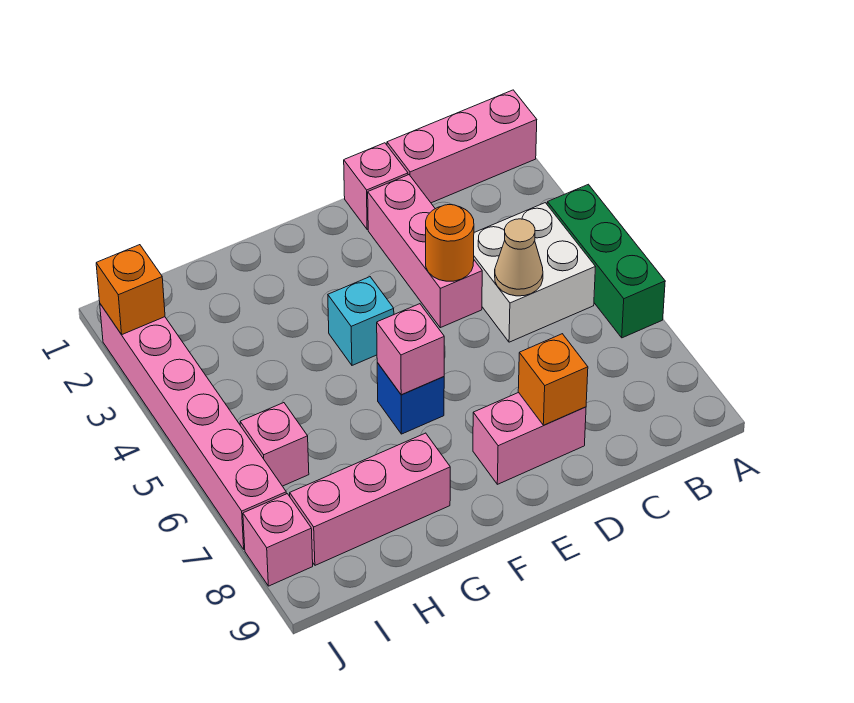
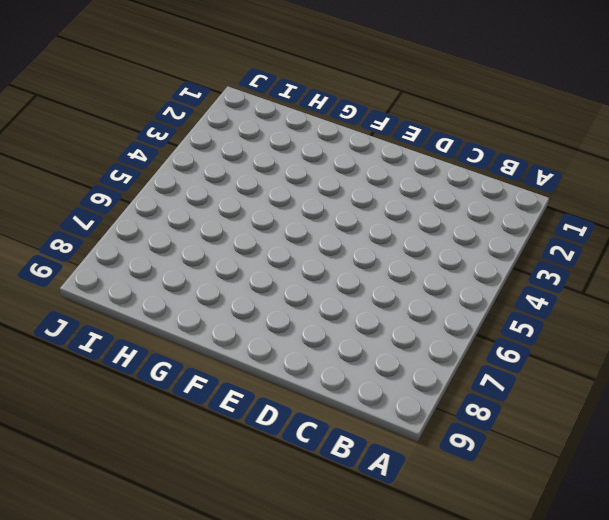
none -> pink 1x3 brick [387,90,537,203]
none -> green 1x3 brick [547,184,665,338]
none -> white 2x2 brick [474,203,595,342]

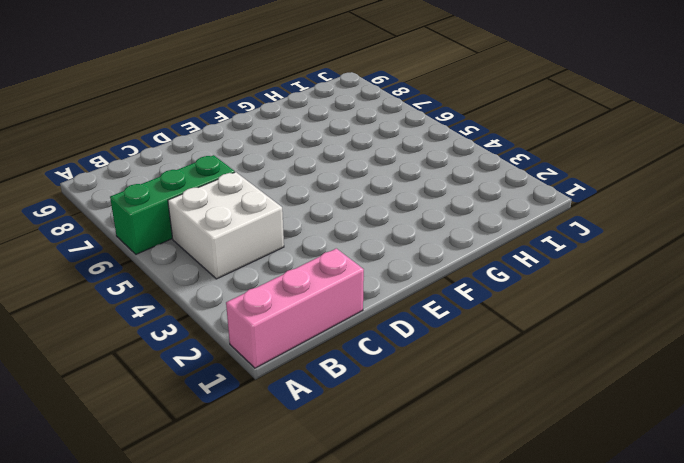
green 1x3 brick [110,155,235,254] -> green 1x3 brick turned to [547,184,665,338]
none -> pink 1x1 brick [344,143,408,229]
none -> pink 1x3 brick [368,175,482,328]
none -> pink 1x2 brick [473,392,586,484]

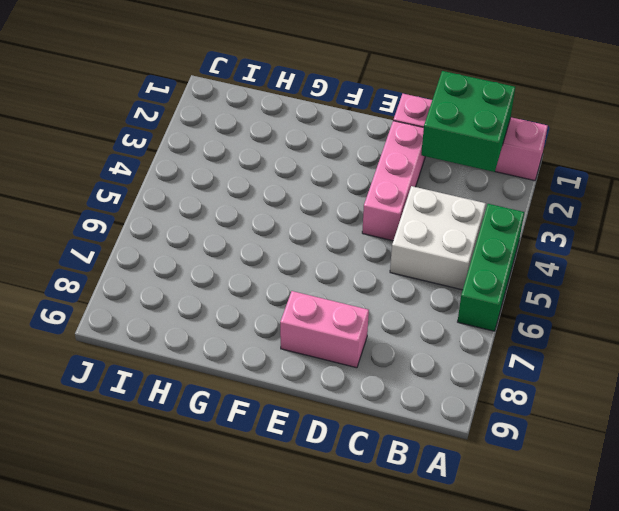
green 2x2 brick [421,71,515,172] -> none
none -> cyan 1x1 brick [328,277,394,365]
none -> blue 1x1 brick [377,363,444,434]
none -> pink 1x3 brick [290,433,450,565]

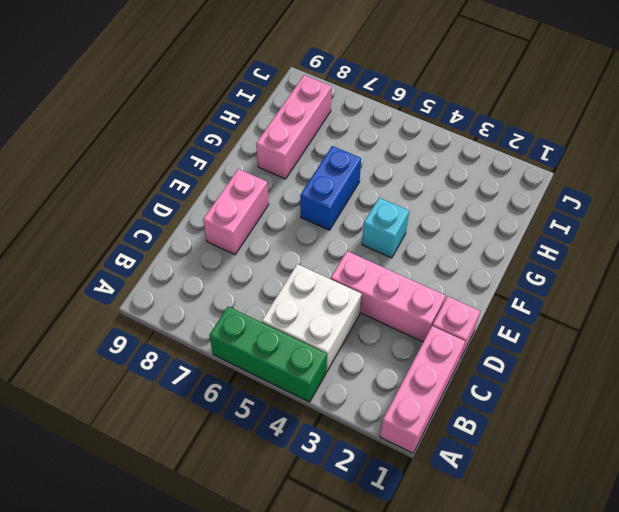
blue 1x2 brick [300,146,361,230] -> blue 1x1 brick [377,363,444,434]
none -> pink 1x1 brick [240,403,309,486]
none -> pink 1x6 brick [100,304,286,549]
none -> pink 1x1 brick [243,494,313,586]

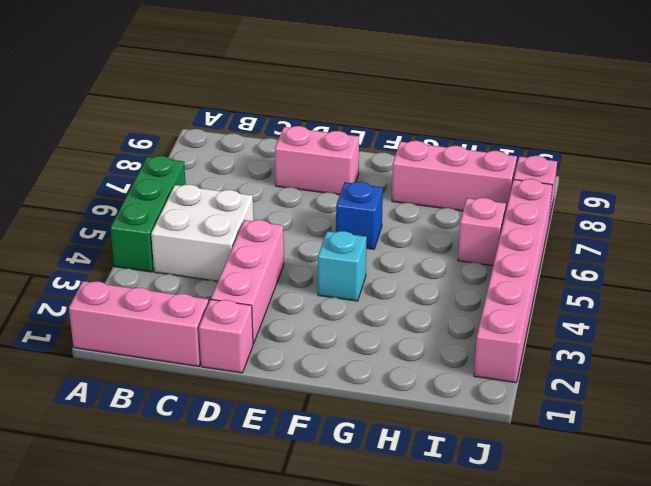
none -> tan 1x1 cone [495,219,543,296]
none -> orange 1x1 round brick [426,205,474,281]
none -> orange 1x1 brick [518,334,588,425]

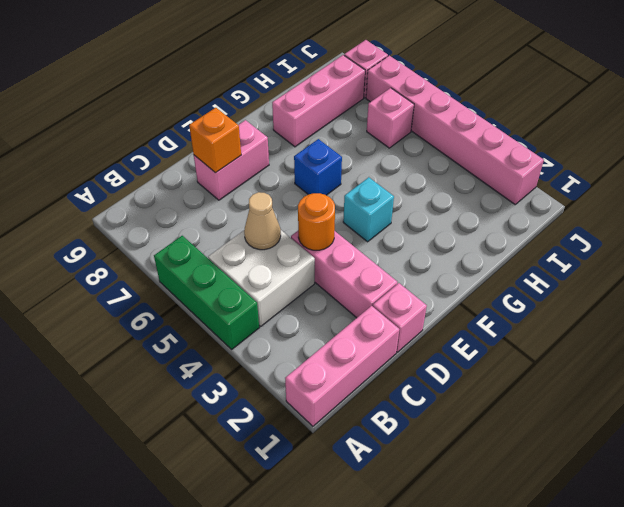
none -> pink 1x1 brick [377,304,444,395]
none -> orange 1x1 brick [96,245,165,334]

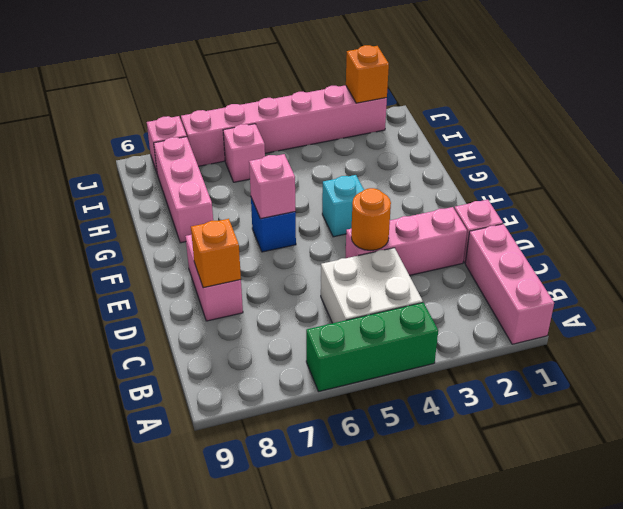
none -> tan 1x1 cone [495,219,543,296]

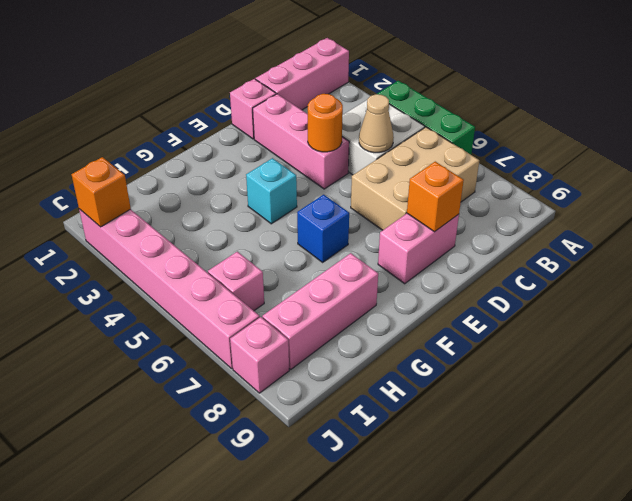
tan 2x3 brick [351,127,479,230] -> none
none -> pink 1x1 brick [377,304,444,395]

